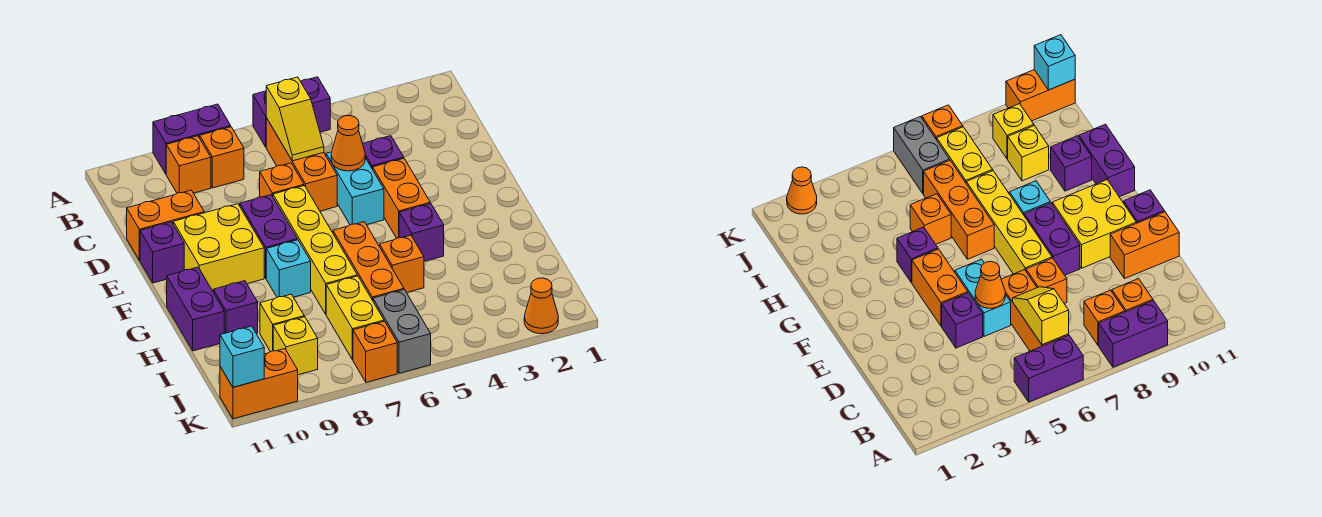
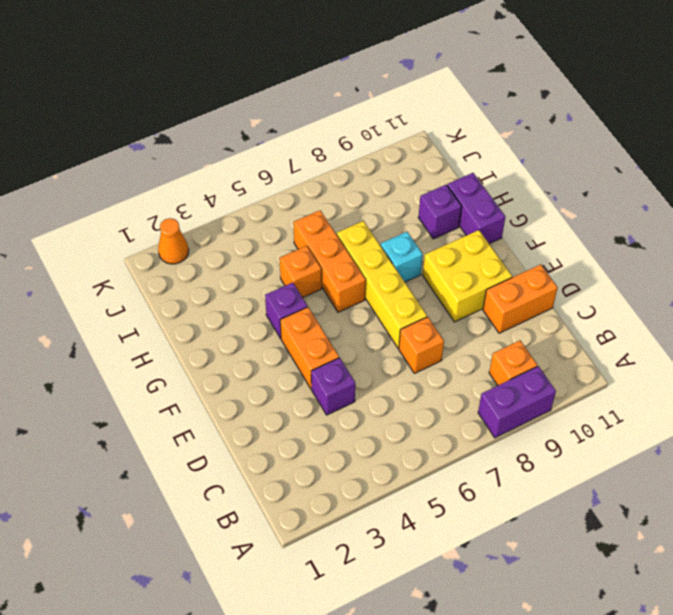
none -> purple 1x2 brick [253,77,330,147]
none -> orange 1x3 brick [266,118,337,211]
none -> orange 1x1 brick [200,127,244,188]
none -> cyan 1x2 brick [326,152,384,225]

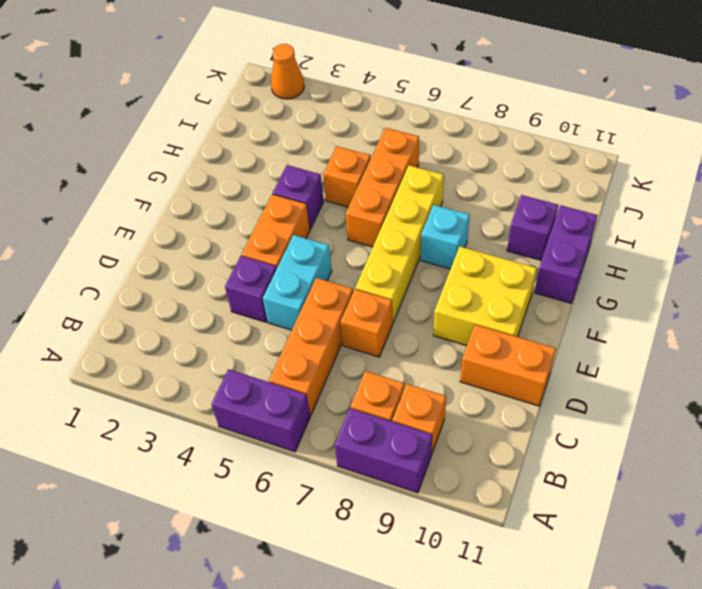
none -> purple 1x2 brick [240,195,297,278]
none -> purple 1x1 brick [140,222,184,283]
none -> yellow 1x2 brick [326,276,384,360]
none -> yellow 1x1 brick [260,294,304,352]

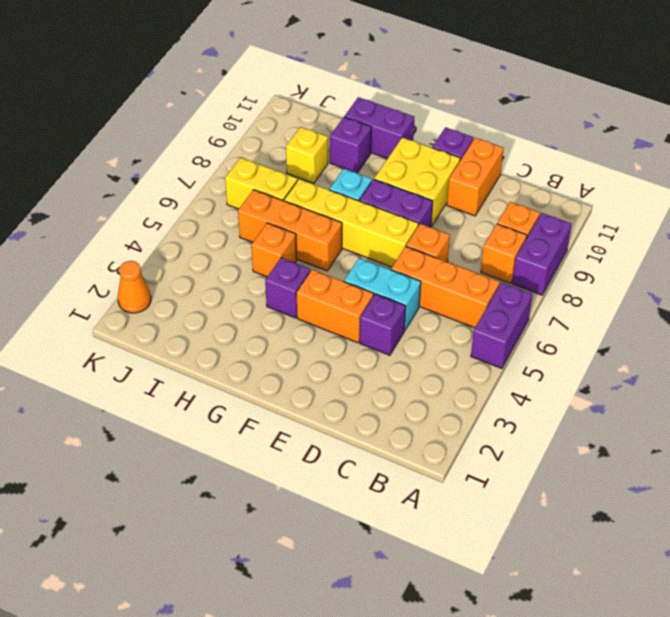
none -> grey 1x2 brick [373,290,431,373]
none -> yellow 1x1 brick [273,317,318,375]
none -> orange 1x1 brick [353,321,397,382]
none -> orange 1x2 brick [220,349,298,419]

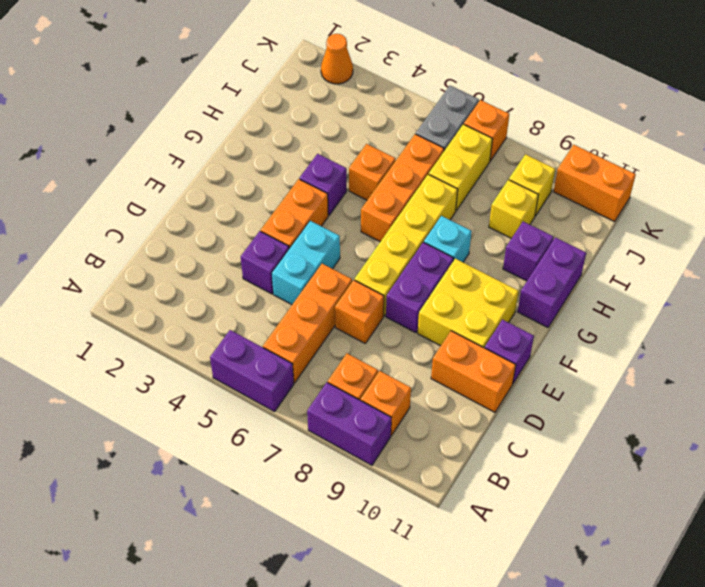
none -> yellow 1x2 slope [266,77,324,161]
none -> orange 1x1 cone [331,116,365,171]
none -> cyan 1x1 brick [220,326,264,387]

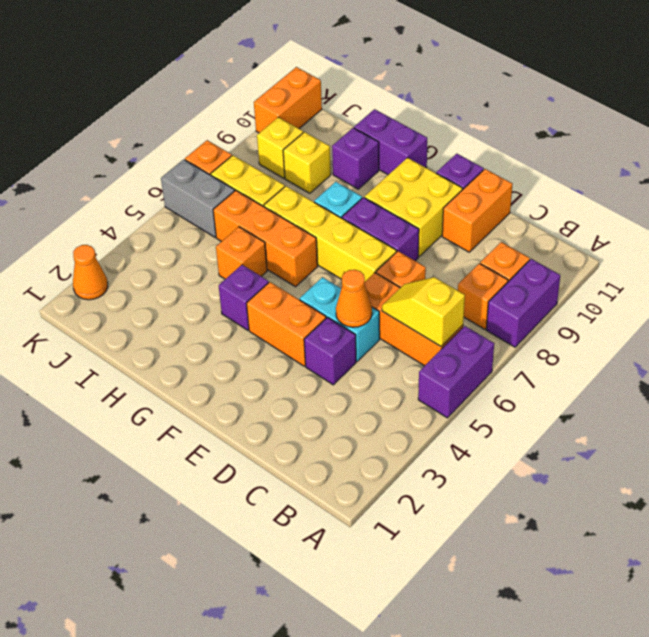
none -> cyan 1x1 brick [220,326,264,387]

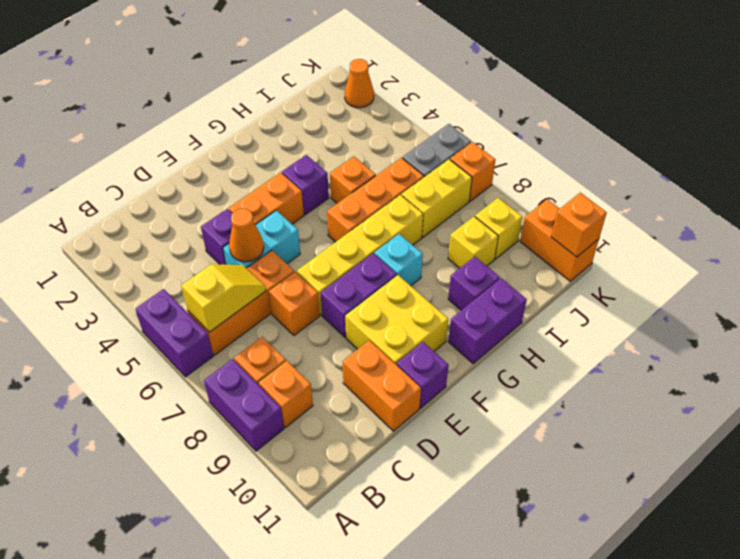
orange 1x1 brick [551,193,607,257] -> cyan 1x1 brick [220,326,264,387]

